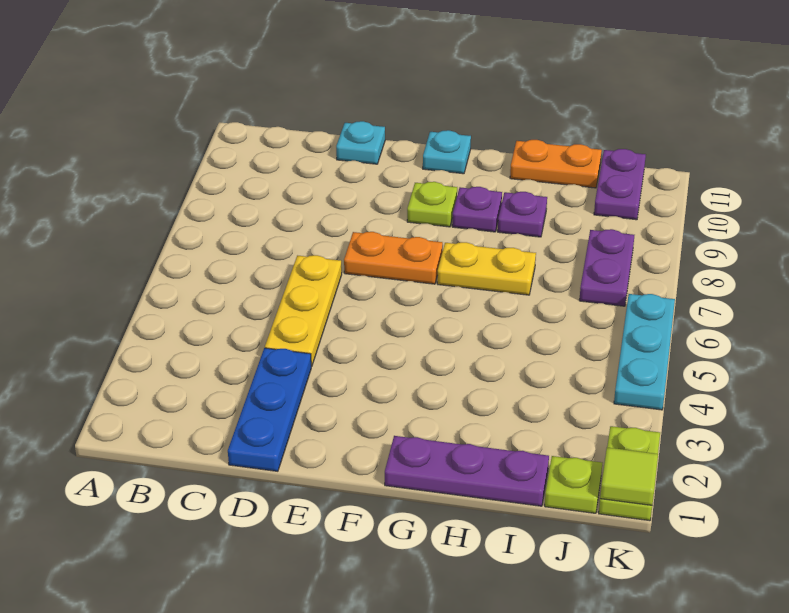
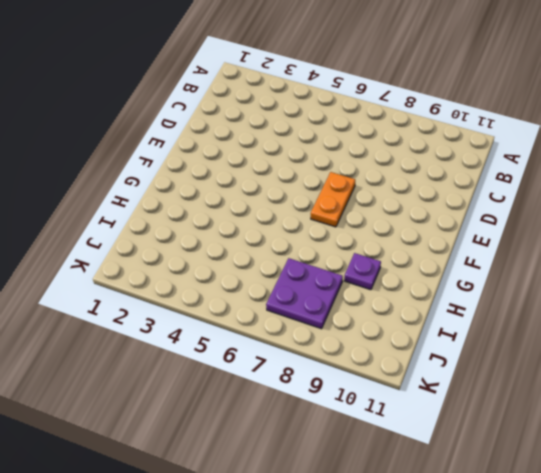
purple 2x2 plate [266,258,343,329] -> purple 1x2 plate [579,229,634,306]
none -> blue 1x3 plate [228,348,311,471]
none -> yellow 1x3 plate [265,255,342,367]
none -> cyan 1x1 plate [336,121,385,164]

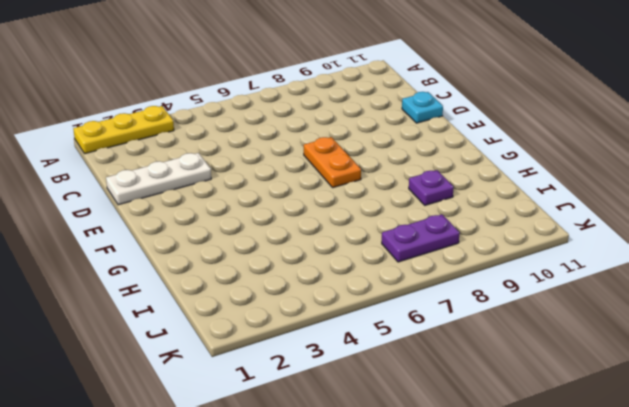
yellow 1x3 plate [73,106,174,154] -> yellow 1x3 plate moved to [265,255,342,367]
white 1x3 plate [106,153,211,205] -> blue 1x3 plate [228,348,311,471]
none -> lime 1x1 plate [407,182,457,227]
none -> cyan 1x1 plate [423,130,471,174]
none -> purple 1x3 plate [385,436,549,506]

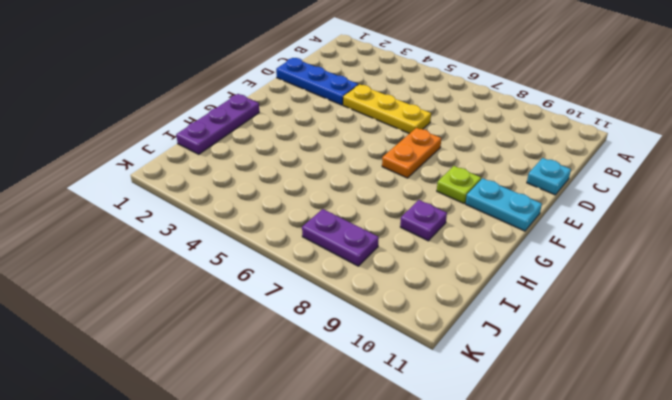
cyan 1x2 plate [466,178,542,231] -> cyan 1x1 plate [423,130,471,174]
none -> yellow 1x2 plate [437,242,536,295]
none -> purple 1x1 plate [452,187,502,232]
none -> orange 1x2 plate [510,140,602,188]

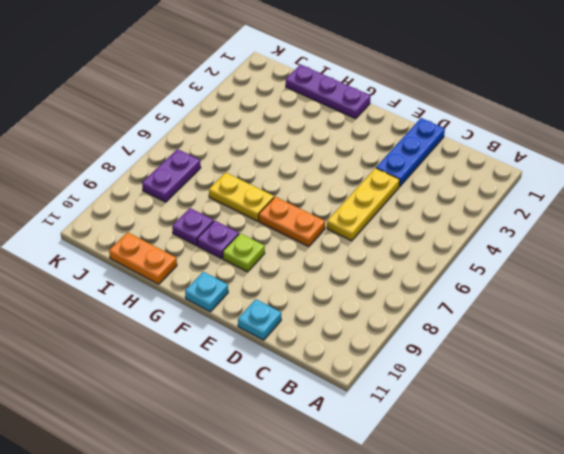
none -> lime 1x1 plate [545,456,602,513]
none -> purple 1x2 plate [594,149,646,220]
none -> lime 1x2 plate [599,426,660,521]

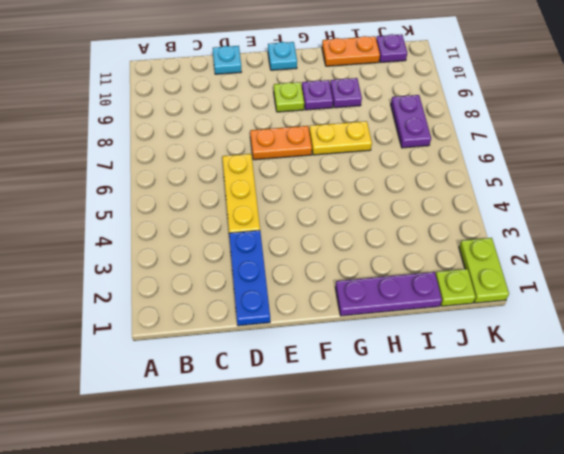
purple 1x1 plate [376,34,407,63] -> purple 1x2 plate [594,149,646,220]
none -> cyan 1x3 plate [614,294,675,410]
none -> lime 1x1 tile [600,448,658,505]

